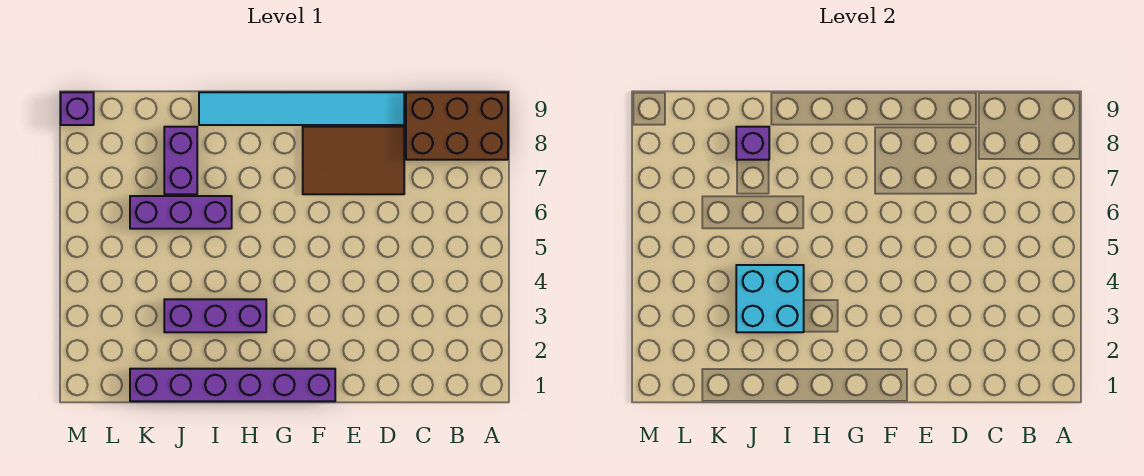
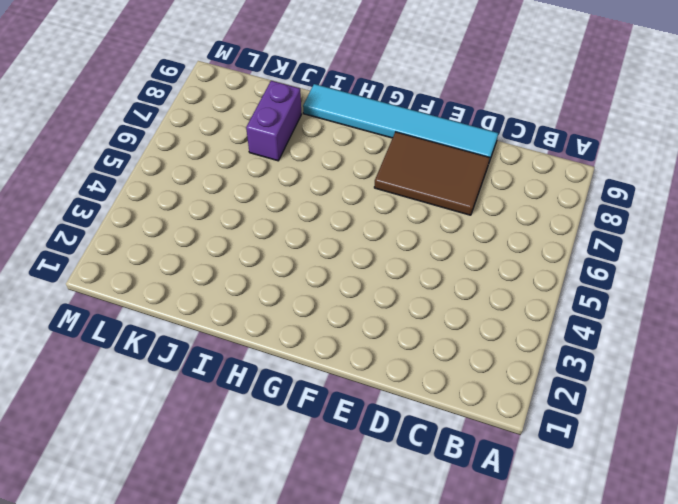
none -> brown 2x3 brick [406,92,508,160]
none -> purple 1x6 brick [130,369,335,401]

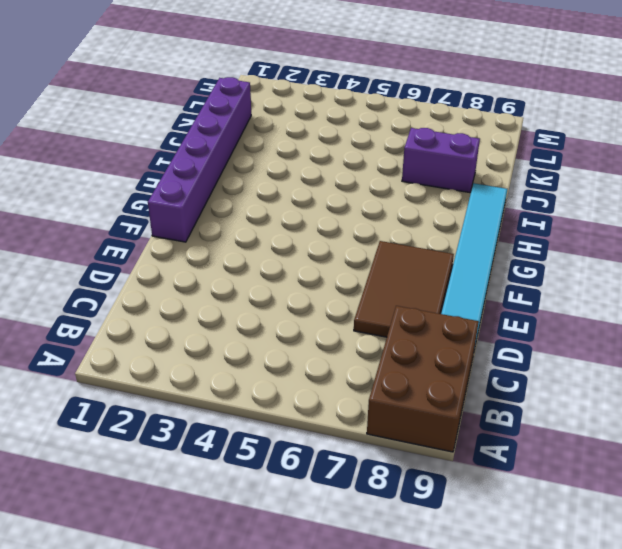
none -> purple 1x3 brick [164,299,266,332]
none -> purple 1x3 brick [130,196,232,229]

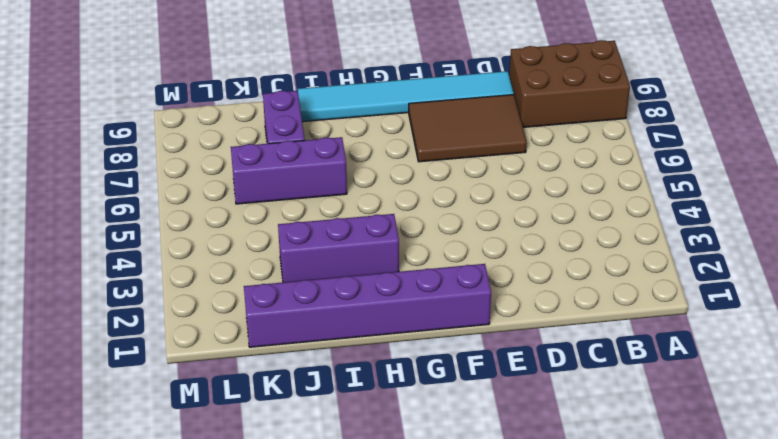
none -> purple 1x1 brick [61,92,94,125]
none -> cyan 2x2 brick [736,265,804,332]

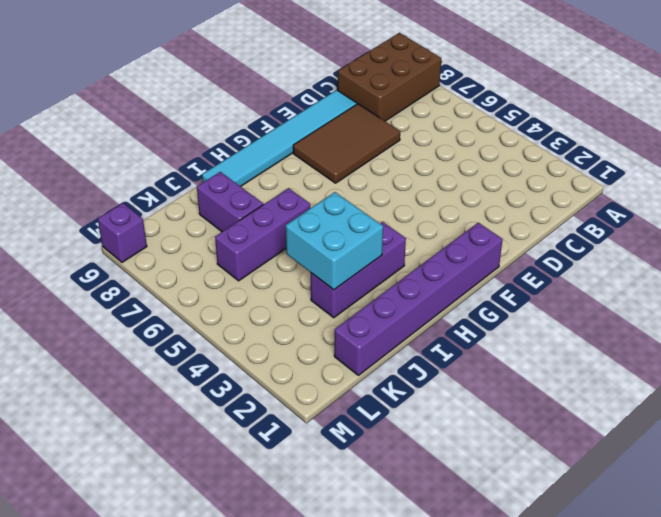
none -> purple 1x1 brick [736,127,769,160]

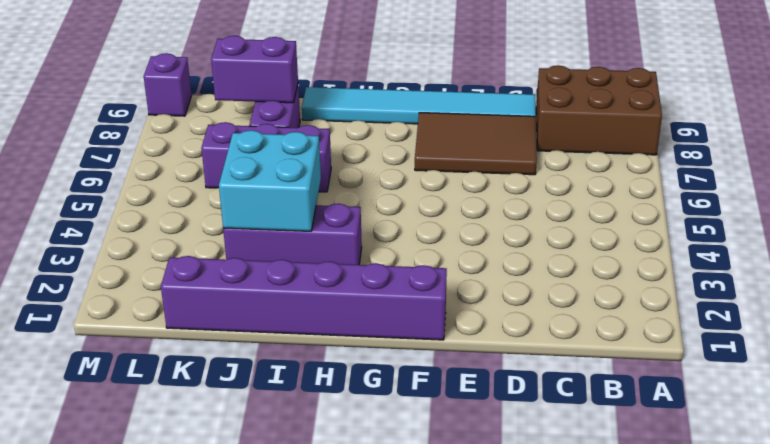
purple 1x2 brick [211,36,298,103] -> purple 1x1 brick [736,127,769,160]

